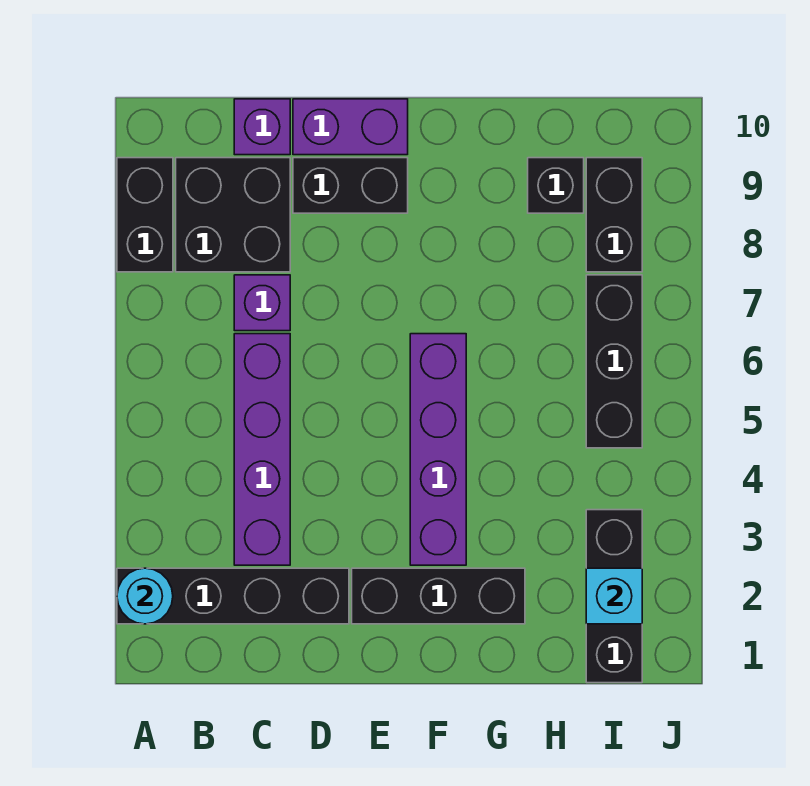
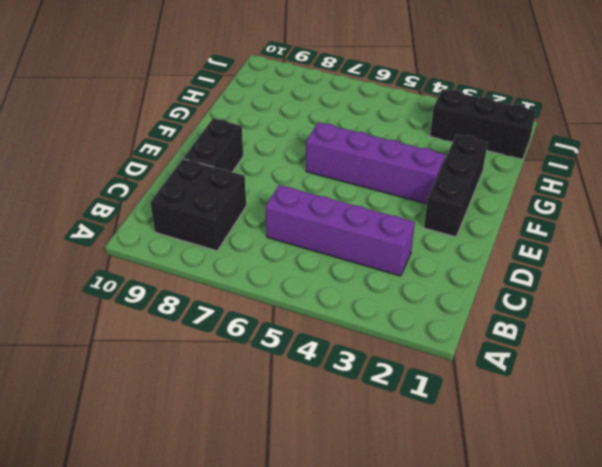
none -> black 1x4 brick [117,568,349,624]
none -> black 1x2 brick [117,158,173,272]
none -> purple 1x1 brick [234,275,290,331]

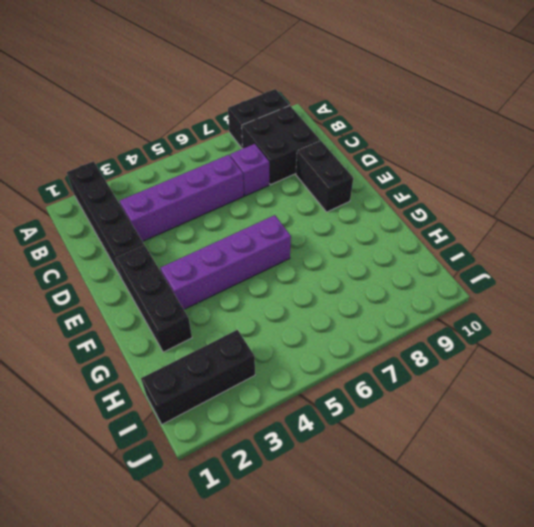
none -> purple 1x1 brick [234,99,290,155]
none -> purple 1x2 brick [293,99,408,155]
none -> black 1x1 brick [528,158,584,213]

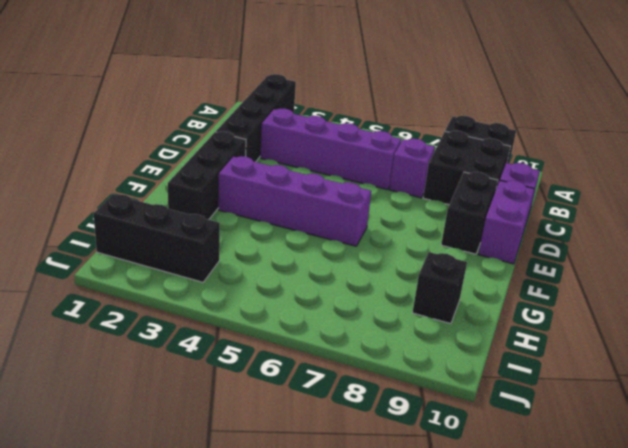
none -> black 1x3 brick [586,275,642,448]
none -> black 1x2 brick [586,158,642,272]
none -> cyan 1x1 round brick [117,568,173,624]

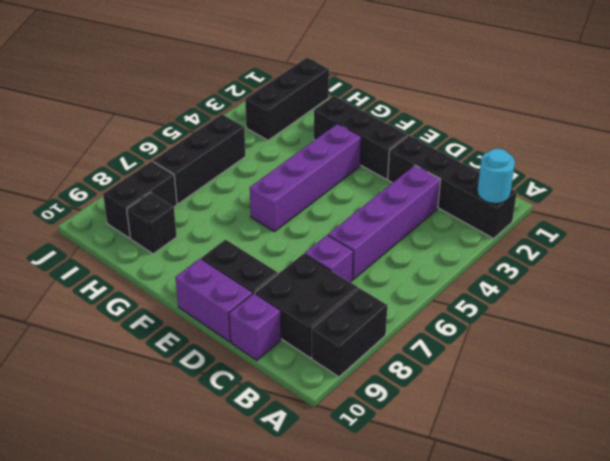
none -> cyan 1x1 brick [586,568,642,624]

